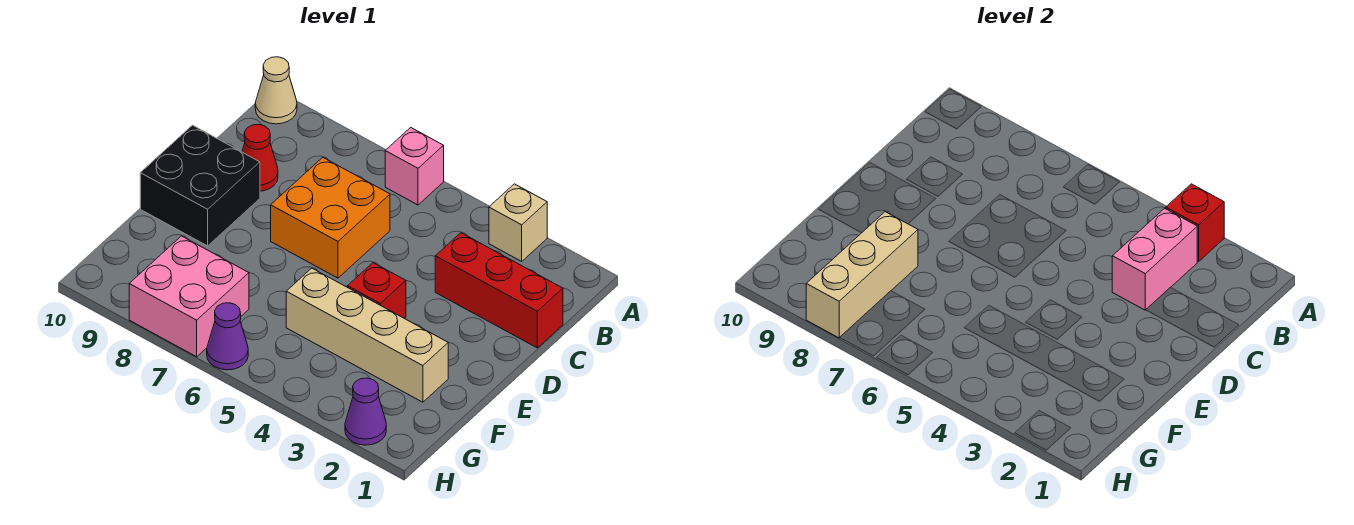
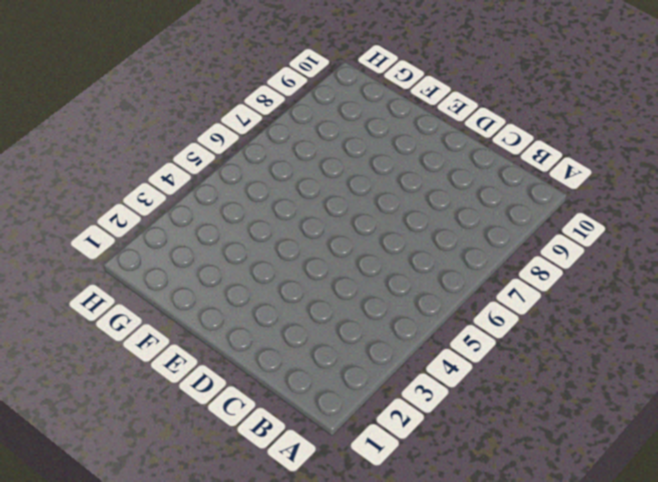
none -> tan 1x1 brick [489,184,547,261]
none -> pink 1x1 brick [385,127,444,205]
none -> tan 1x1 cone [255,57,297,124]

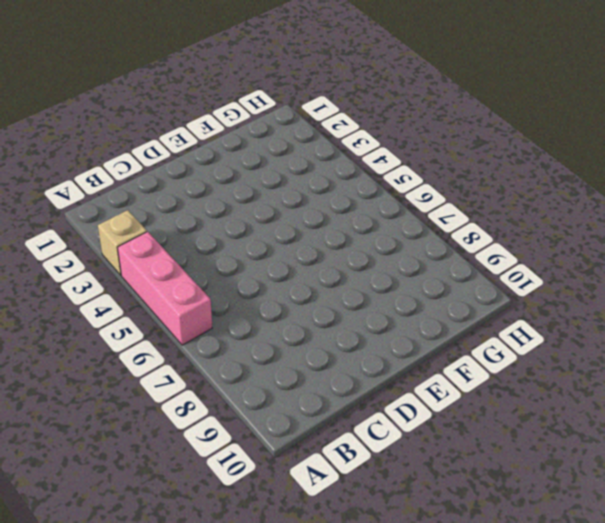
pink 1x3 brick [117,232,212,345] -> pink 1x1 brick [385,127,444,205]
none -> tan 1x1 cone [255,57,297,124]
none -> red 1x3 brick [435,233,563,348]
none -> orange 2x2 brick [271,157,390,278]

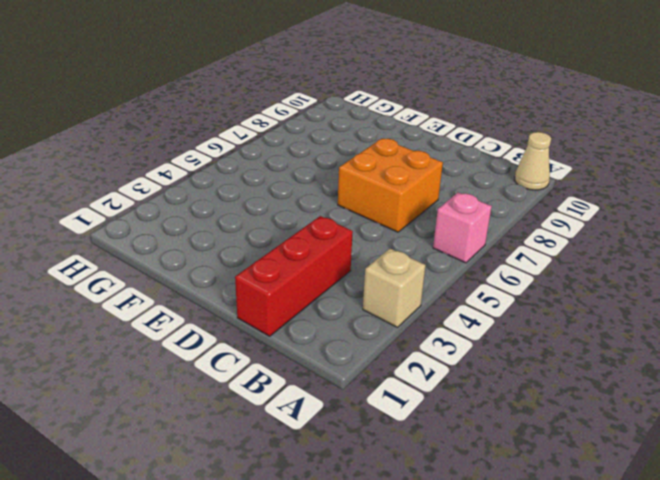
none -> red 1x1 cone [242,124,278,191]
none -> black 2x2 brick [140,125,260,246]
none -> red 1x1 brick [348,263,406,318]

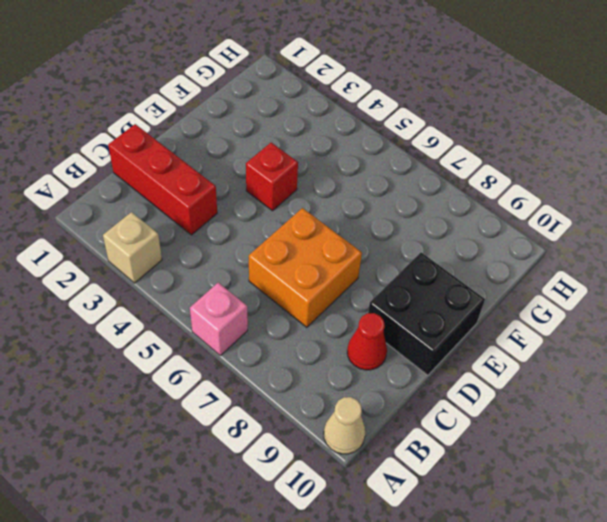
none -> tan 1x4 brick [286,268,448,402]
none -> pink 2x2 brick [129,236,249,357]
none -> purple 1x1 cone [345,378,386,445]

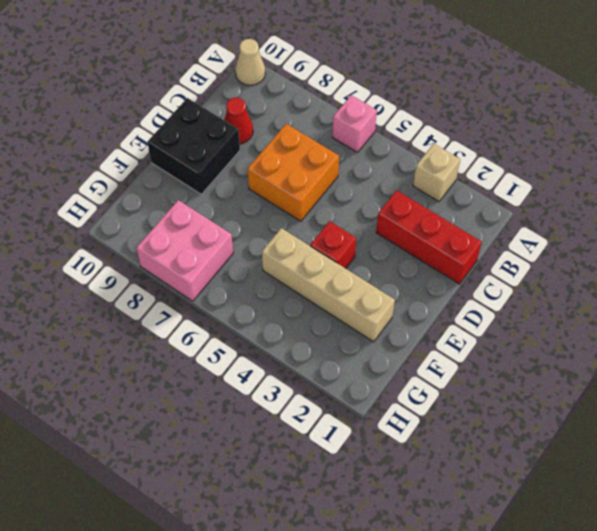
none -> purple 1x1 cone [345,378,386,445]
none -> purple 1x1 cone [207,303,248,370]
none -> red 1x1 brick [1166,184,1224,261]

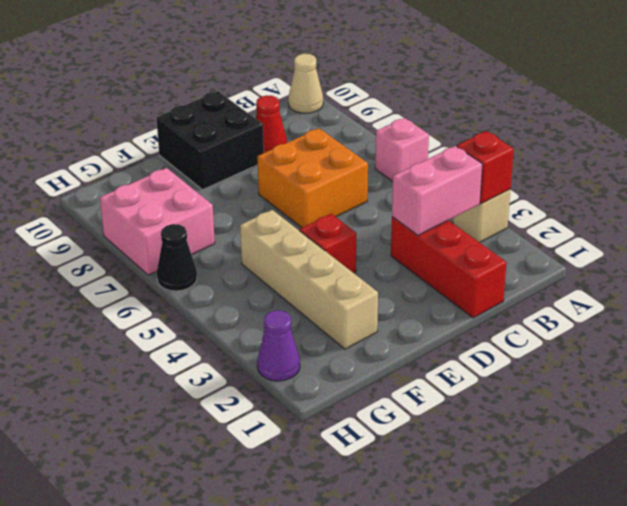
black 1x1 cone [157,224,197,291] -> purple 1x1 cone [207,303,248,370]
none -> tan 1x3 brick [806,212,918,338]

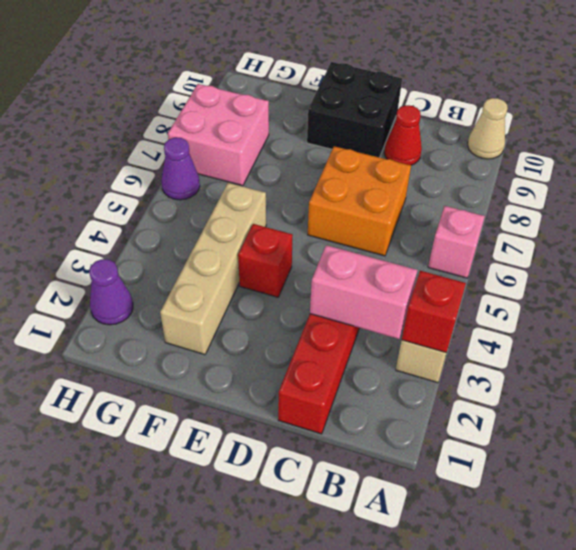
none -> tan 1x3 brick [806,212,918,338]

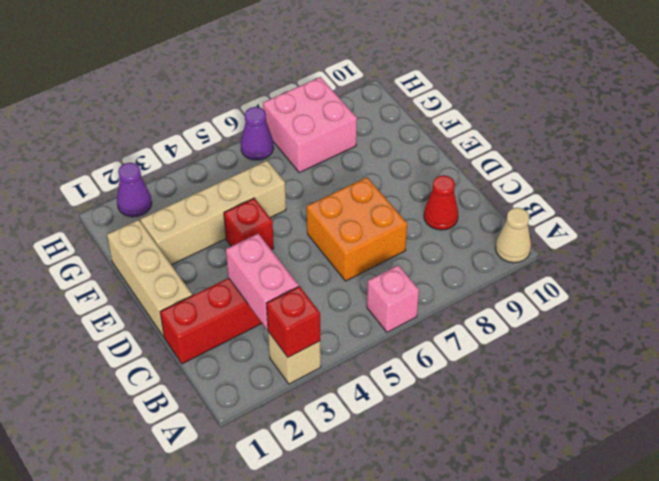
tan 1x3 brick [107,220,192,337] -> tan 1x3 brick moved to [806,212,918,338]
none -> black 2x2 brick [140,125,260,246]

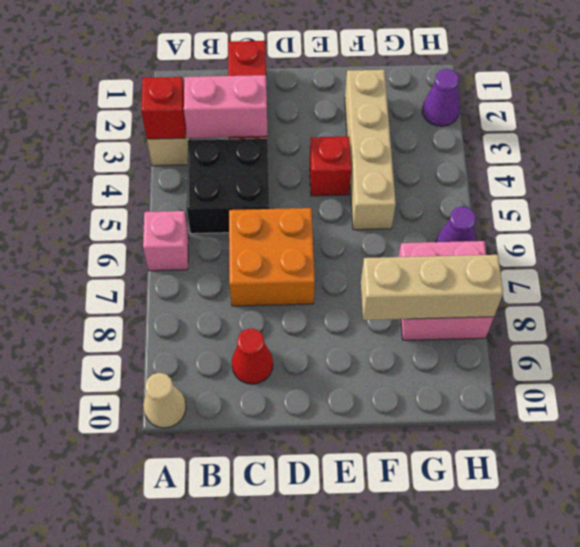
black 2x2 brick [187,138,269,234] -> black 2x2 brick moved to [140,125,260,246]

